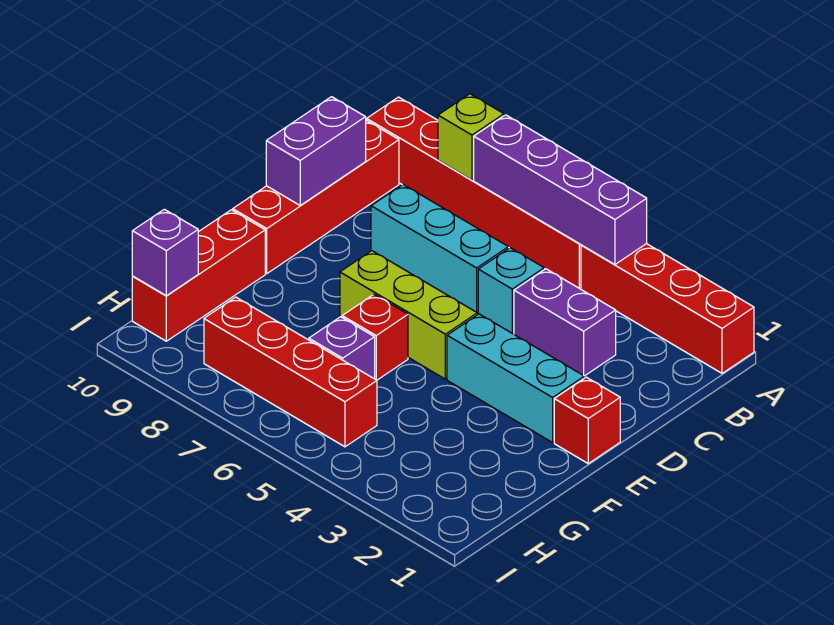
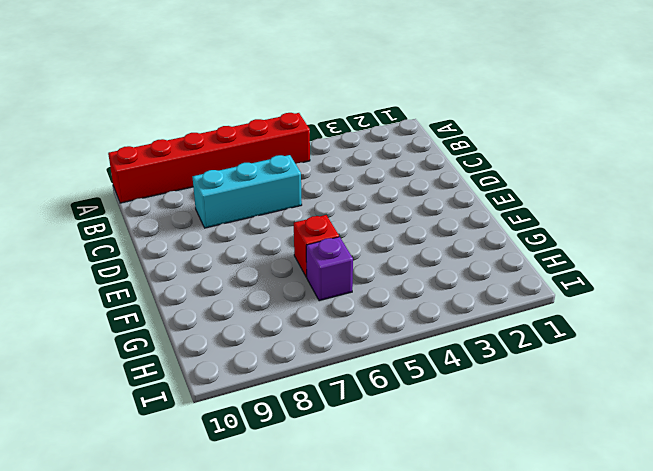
none -> red 1x4 brick [581,244,754,373]
none -> red 1x4 brick [233,120,399,273]
none -> purple 1x2 brick [514,269,616,376]

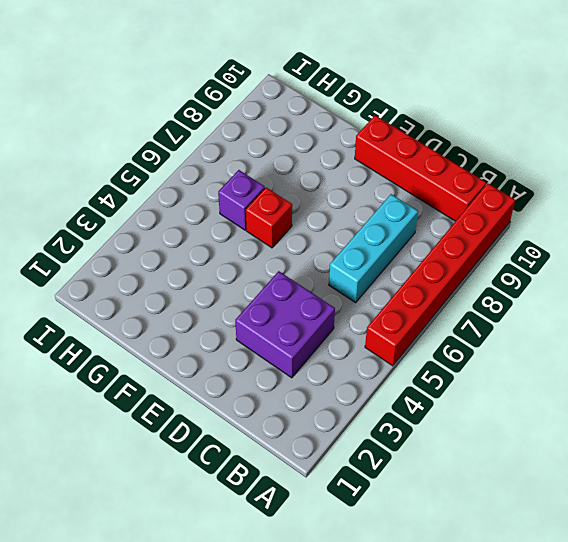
purple 2x2 brick [235,271,335,378] -> purple 1x2 brick [514,269,616,376]
none -> red 1x4 brick [581,244,754,373]
none -> cyan 1x1 brick [478,248,544,334]
none -> red 1x1 brick [554,377,620,463]

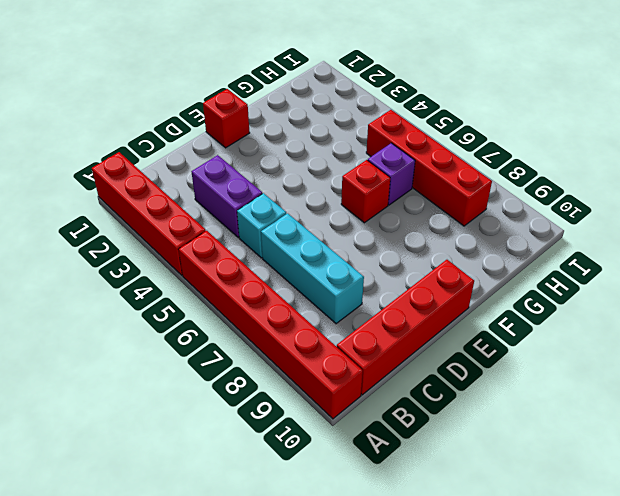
none -> cyan 1x3 brick [447,314,584,442]
none -> lime 1x3 brick [340,251,477,379]
none -> red 1x3 brick [132,210,265,341]

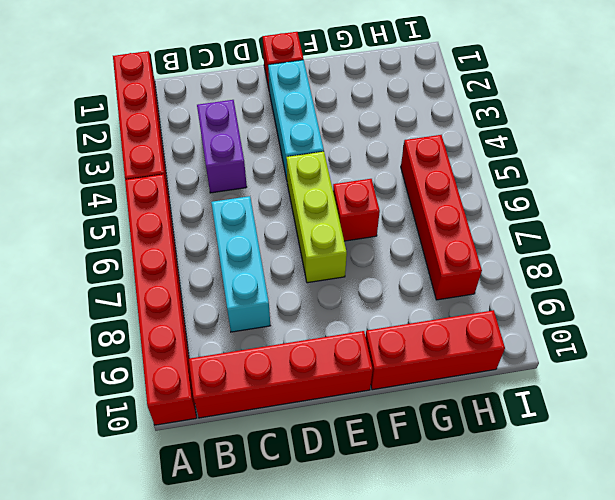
none -> cyan 1x1 brick [478,248,544,334]
none -> purple 1x1 brick [309,317,375,379]
none -> purple 1x4 brick [474,115,647,264]

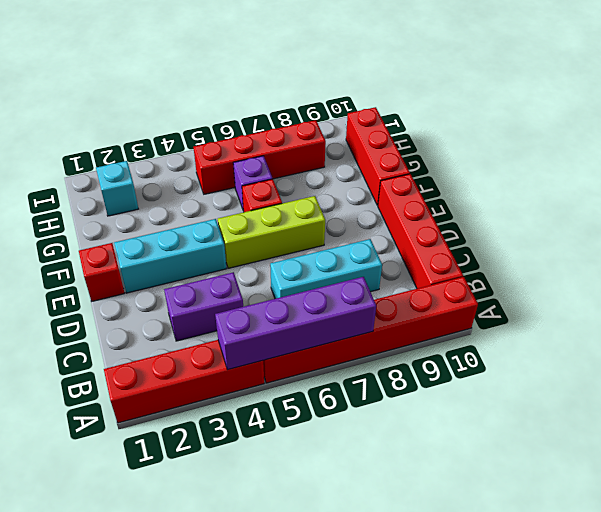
cyan 1x1 brick [96,161,138,216] -> cyan 1x1 brick moved to [478,248,544,334]
none -> lime 1x1 brick [438,94,504,180]
none -> purple 1x2 brick [266,97,366,206]
none -> purple 1x1 brick [132,209,198,296]

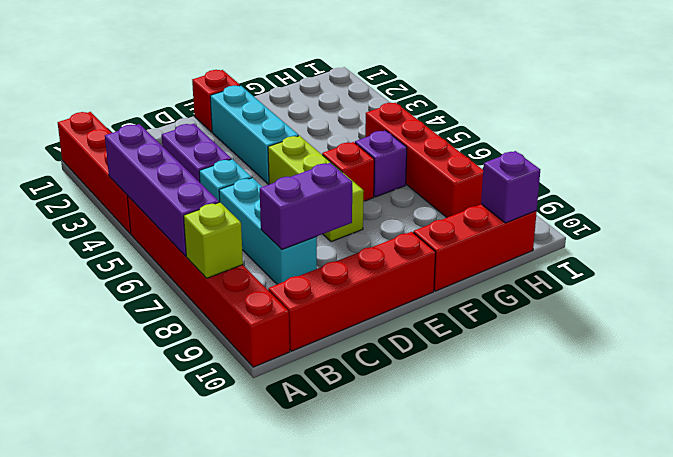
purple 1x2 brick [260,163,352,249] -> purple 1x2 brick moved to [266,97,366,206]

